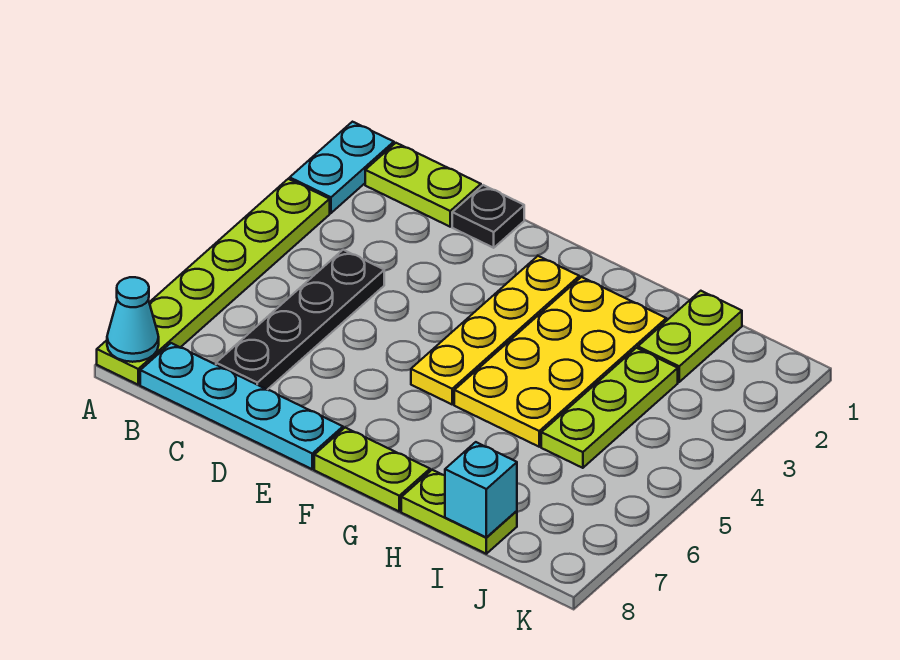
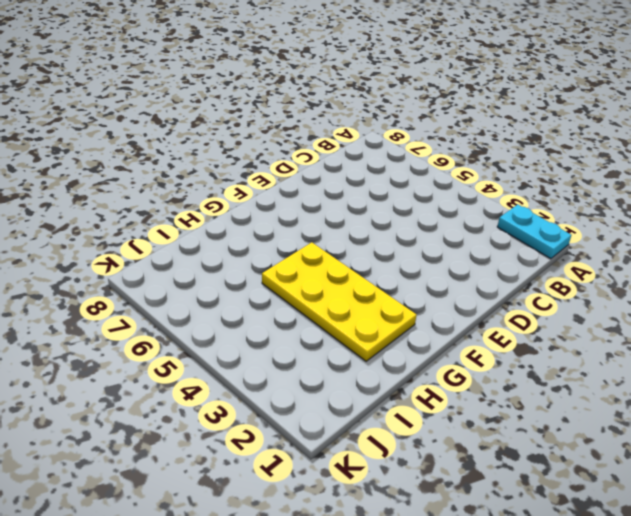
none -> lime 1x6 plate [97,179,330,385]
none -> lime 1x2 plate [365,143,481,227]
none -> cyan 1x4 plate [140,343,343,469]

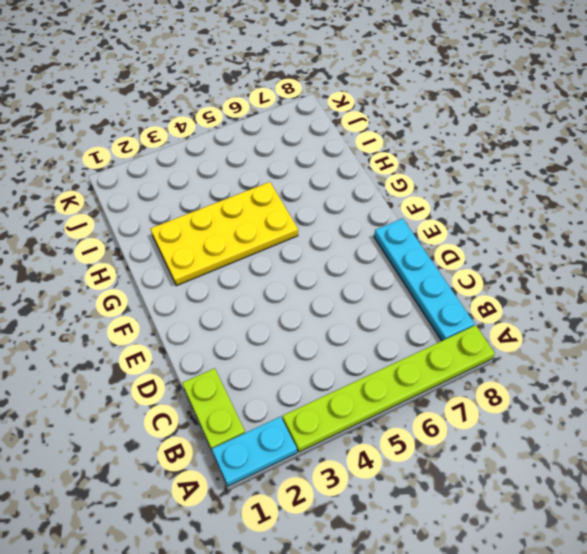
none -> black 1x4 plate [216,250,384,390]
none -> black 1x1 plate [452,185,524,248]
none -> yellow 1x4 plate [411,256,579,404]

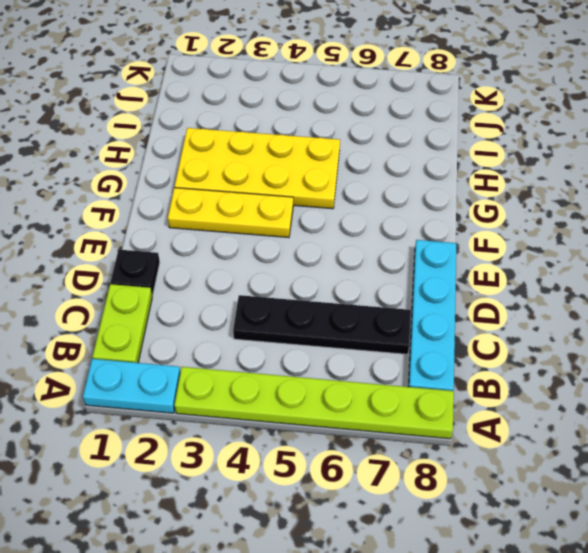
yellow 1x3 plate [168,188,293,238] -> yellow 1x4 plate [411,256,579,404]
none -> lime 1x2 plate [314,428,430,511]
none -> lime 1x2 plate [401,470,517,554]
none -> lime 1x2 plate [638,291,742,382]

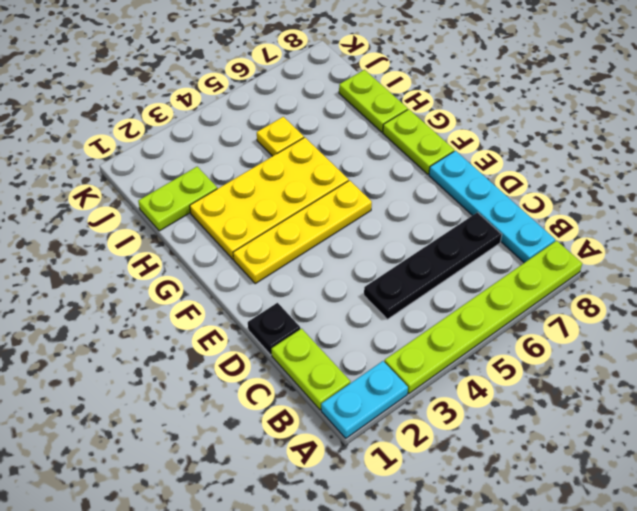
yellow 1x1 plate [257,117,304,156] -> lime 1x3 plate [541,348,678,468]
none -> cyan 1x1 cone [107,277,159,362]
none -> cyan 1x1 brick [445,442,517,538]

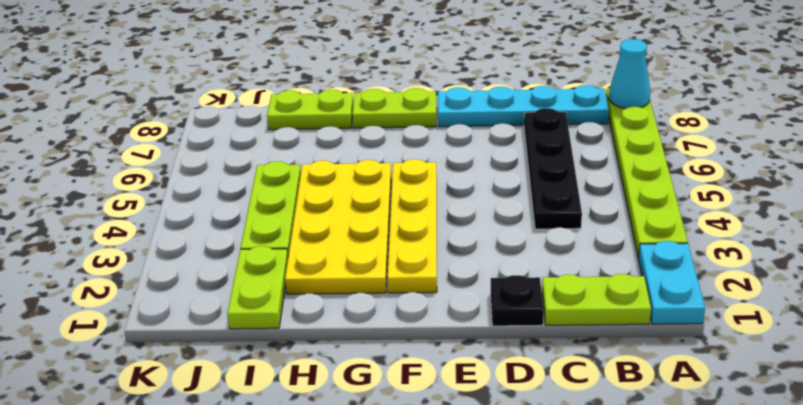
none -> cyan 1x1 brick [445,442,517,538]

